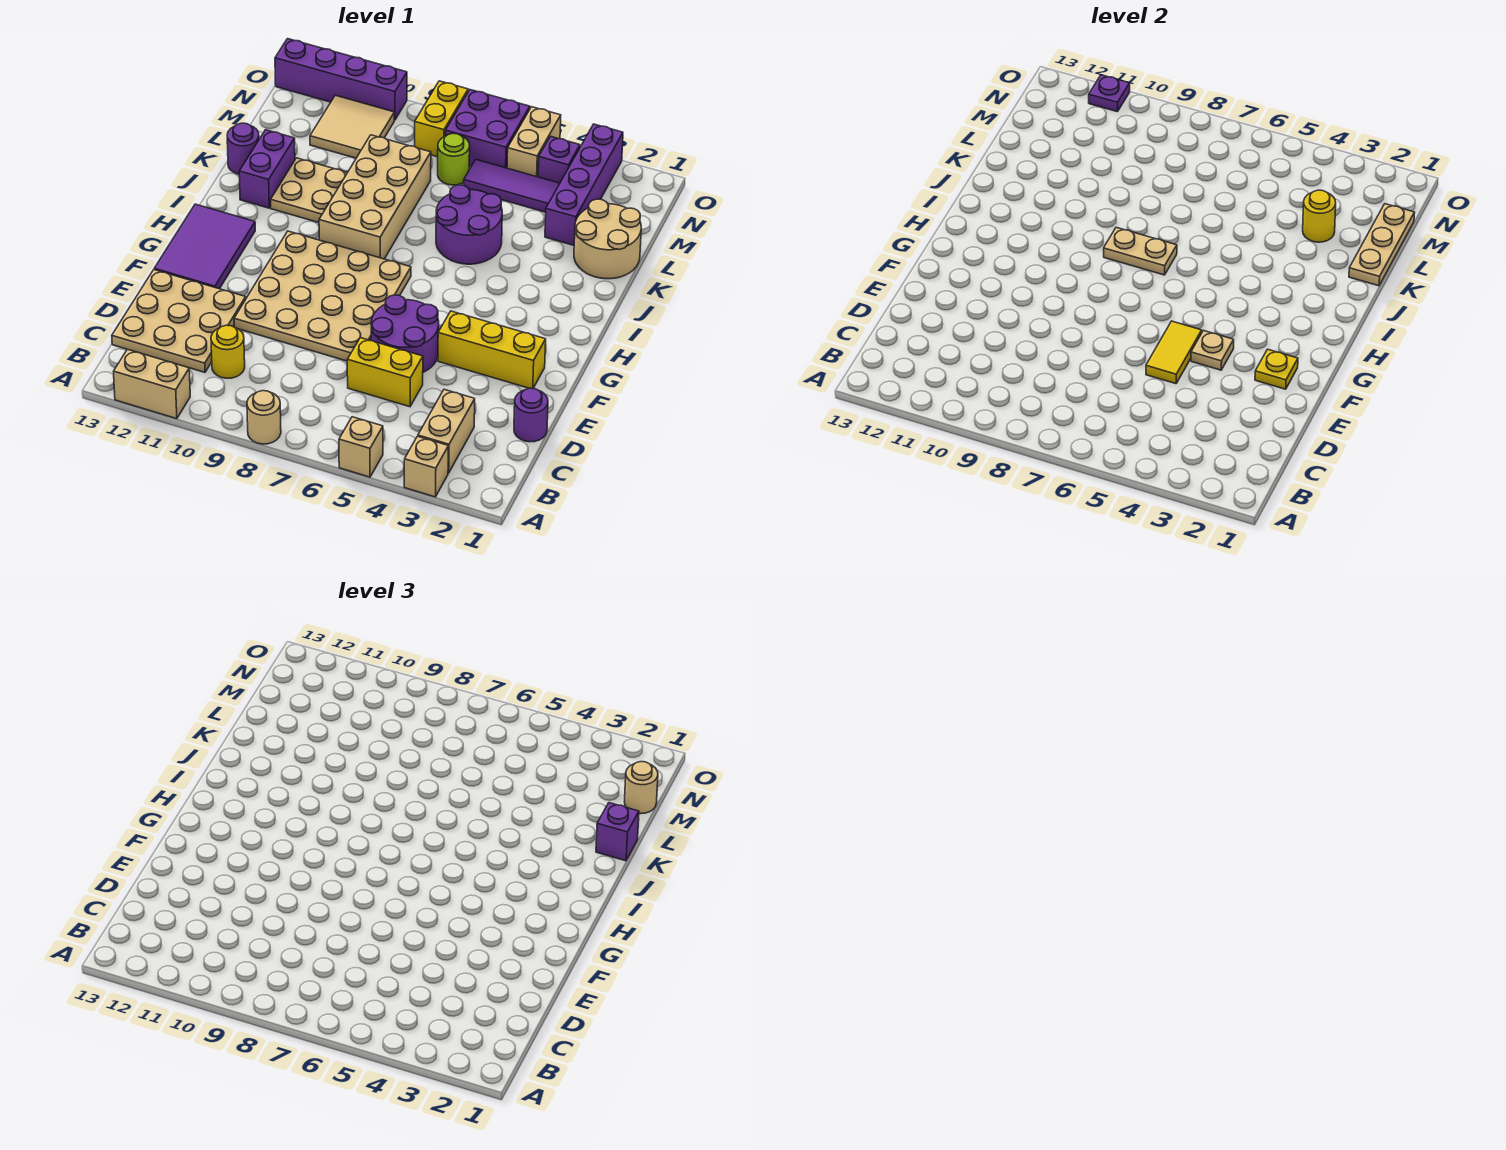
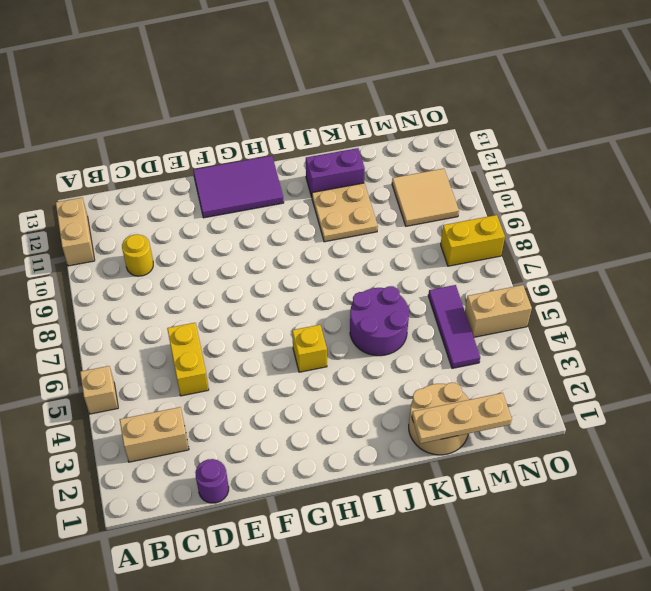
yellow 1x1 brick [292,325,327,372] -> none
none -> tan 1x1 brick [404,436,449,497]
none -> tan 1x1 round brick [247,391,281,444]
none -> tan 3x3 plate [112,270,246,372]
none -> purple 2x2 round brick [371,295,439,372]

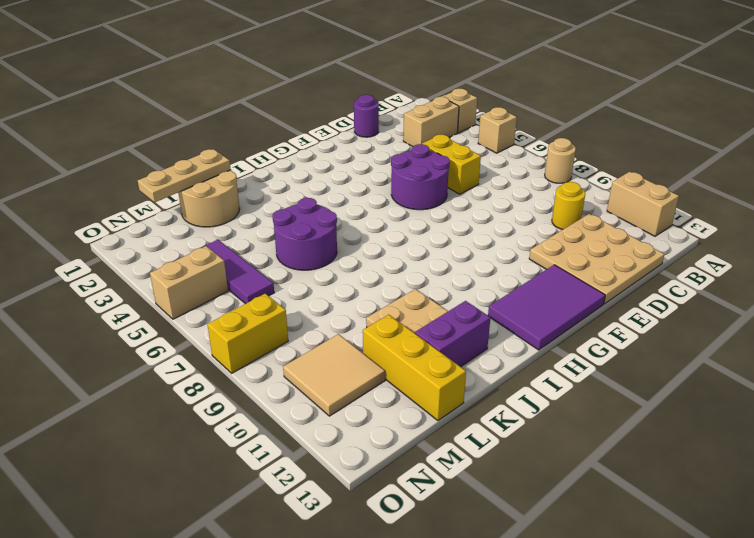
yellow 1x3 brick [363,315,466,421] -> yellow 1x3 brick moved to [438,311,546,389]
none -> tan 4x4 plate [234,231,411,361]
none -> tan 2x4 brick [319,135,431,259]
none -> purple 1x1 round brick [227,123,259,174]
none -> purple 1x4 brick [545,124,623,245]

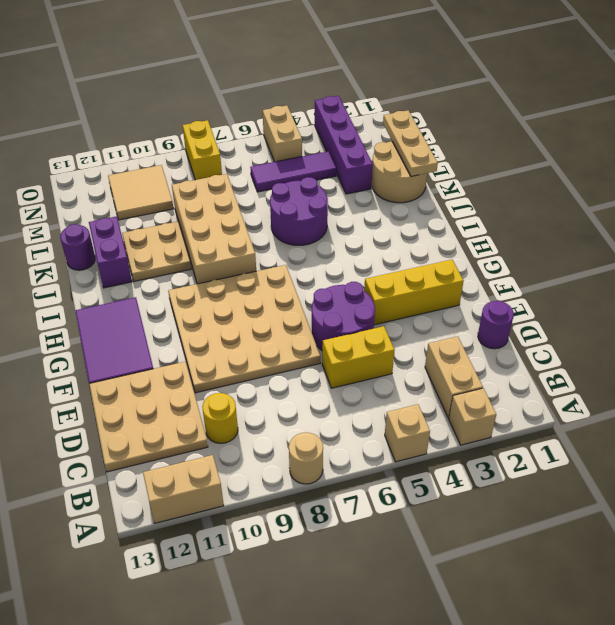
none -> lime 1x1 round brick [438,133,470,185]
none -> purple 1x1 brick [538,136,580,183]
none -> purple 2x2 brick [445,90,530,168]
none -> purple 1x4 brick [275,39,407,120]

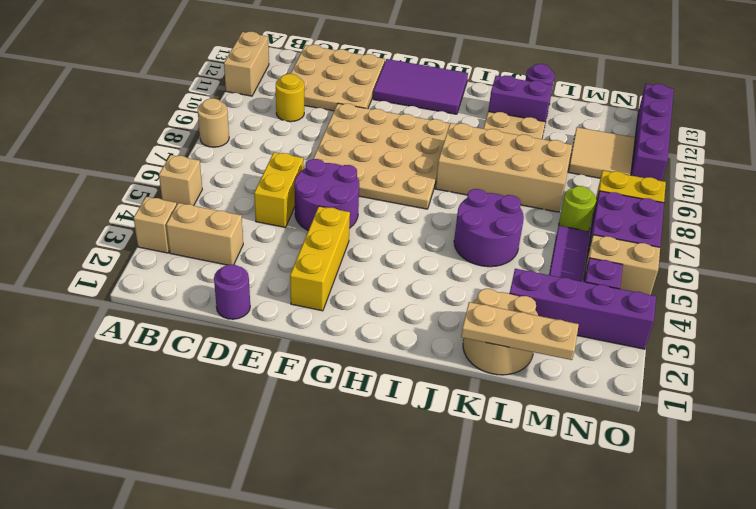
none -> yellow 1x2 tile [1146,321,1202,384]
none -> yellow 1x1 plate [1255,349,1298,389]
none -> tan 1x1 plate [1191,331,1234,370]
none -> tan 1x2 plate [1104,227,1177,275]

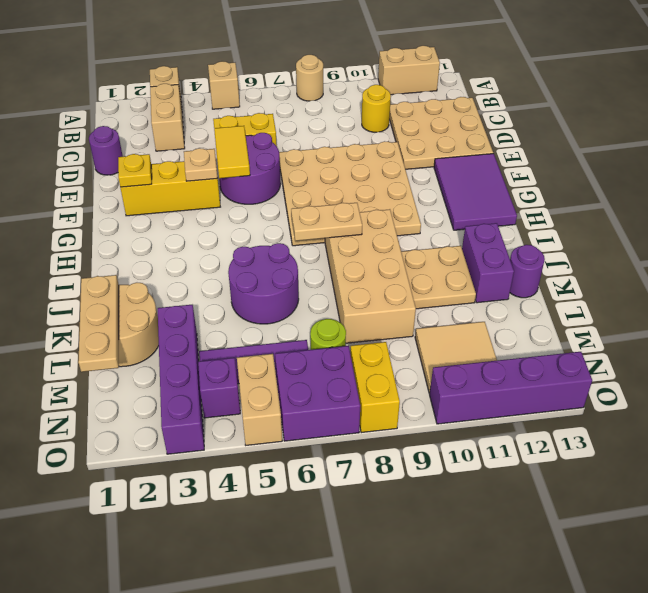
none -> yellow 1x1 round brick [1303,190,1336,242]
none -> purple 1x1 plate [1089,75,1130,112]
none -> purple 1x1 brick [596,803,639,861]
none -> tan 1x1 round brick [625,762,658,814]

